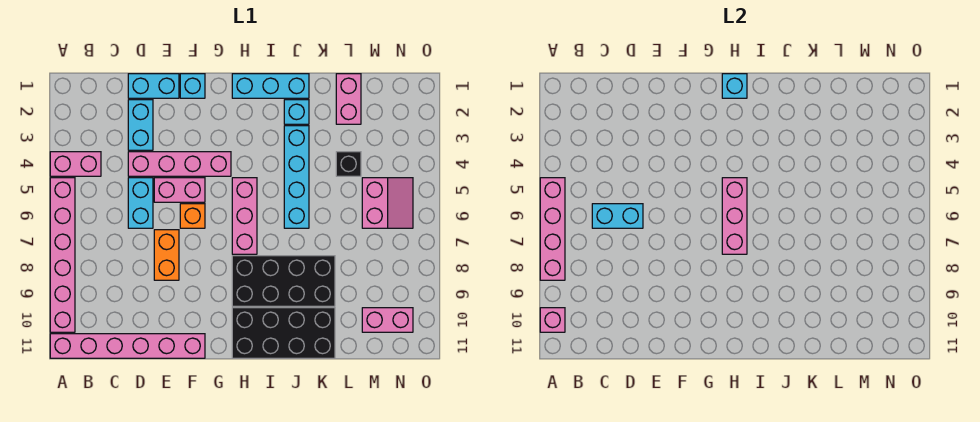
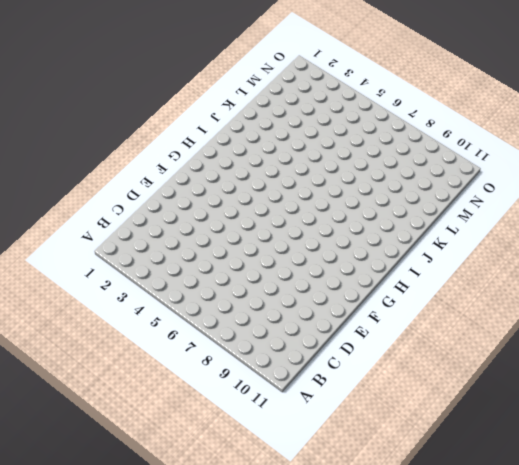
none -> pink 1x2 brick [50,152,101,176]
none -> pink 1x6 brick [50,178,75,332]
none -> pink 1x6 brick [50,334,205,358]

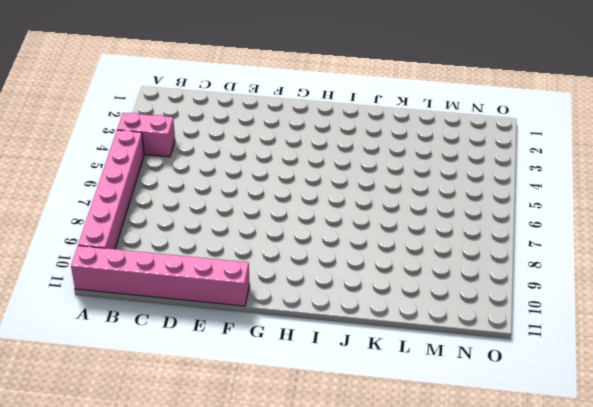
none -> cyan 1x2 brick [128,74,179,98]
none -> cyan 1x2 brick [128,100,153,150]
none -> pink 1x4 brick [128,152,231,176]

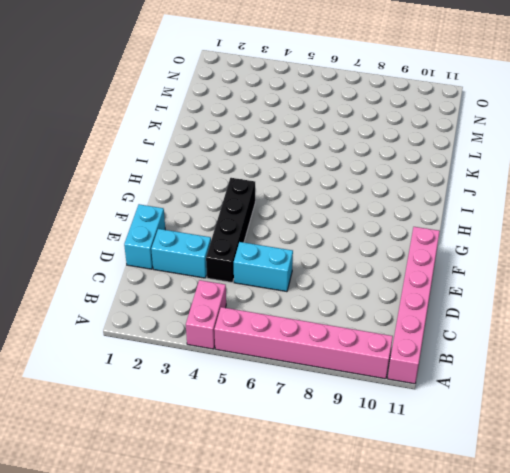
black 1x4 brick [206,178,255,282] -> pink 1x4 brick [128,152,231,176]
none -> pink 1x2 brick [154,178,205,202]
none -> orange 1x2 brick [154,230,179,280]
none -> cyan 1x1 brick [180,74,205,98]

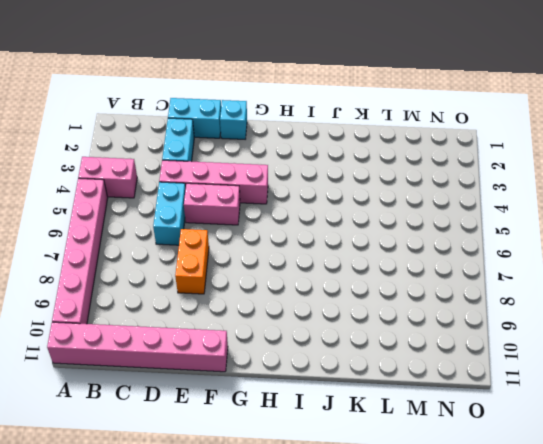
none -> orange 1x1 brick [180,204,205,228]
none -> cyan 1x3 brick [232,74,309,98]
none -> pink 1x3 brick [232,178,257,254]

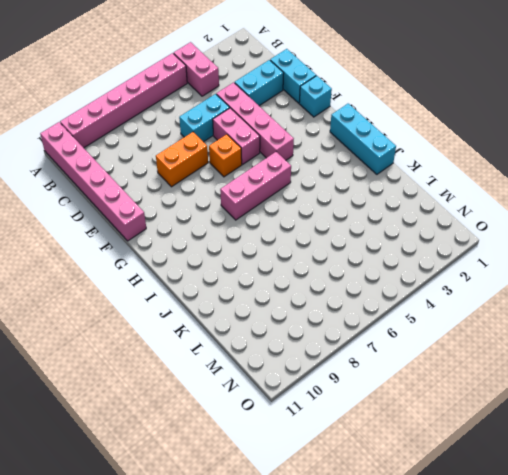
none -> black 2x4 brick [232,256,335,306]
none -> black 2x4 brick [232,308,335,358]
none -> cyan 1x1 brick [284,100,309,124]

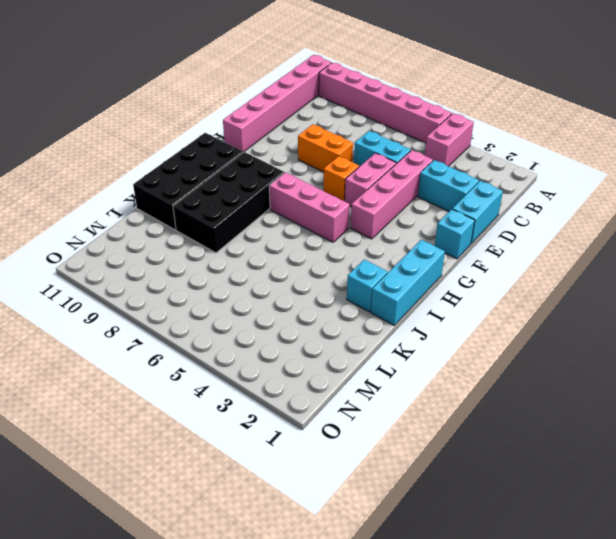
none -> cyan 1x4 brick [284,126,309,228]
none -> pink 1x2 brick [336,74,361,124]
none -> black 1x1 brick [336,152,361,176]

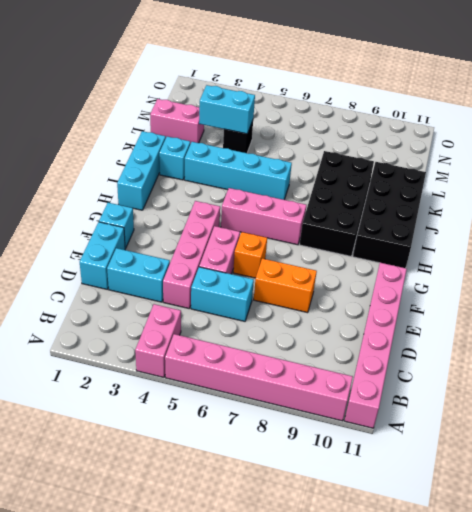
cyan 1x2 brick [199,85,255,134] -> cyan 1x2 brick turned to [592,204,643,228]
none -> pink 2x2 slope [362,178,413,228]
none -> pink 1x2 brick [362,308,413,332]
none -> pink 1x4 brick [540,178,565,280]

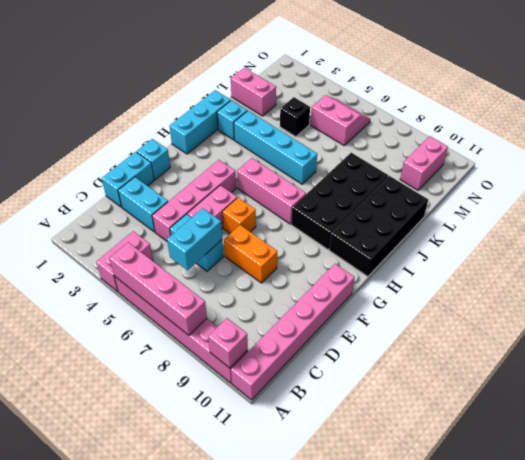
none -> cyan 1x1 brick [722,74,747,98]
none -> pink 1x3 brick [722,178,747,254]

